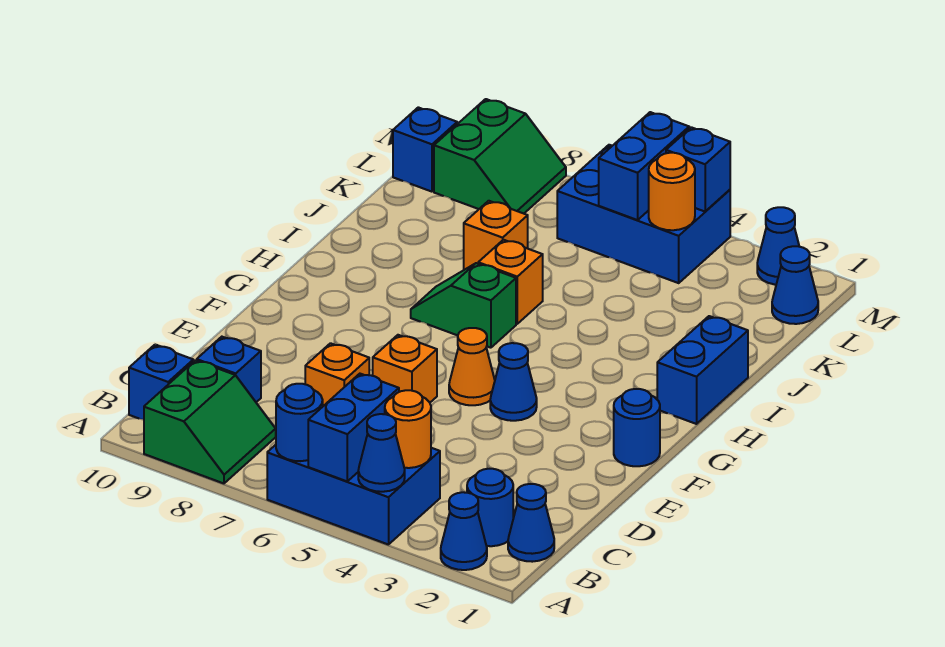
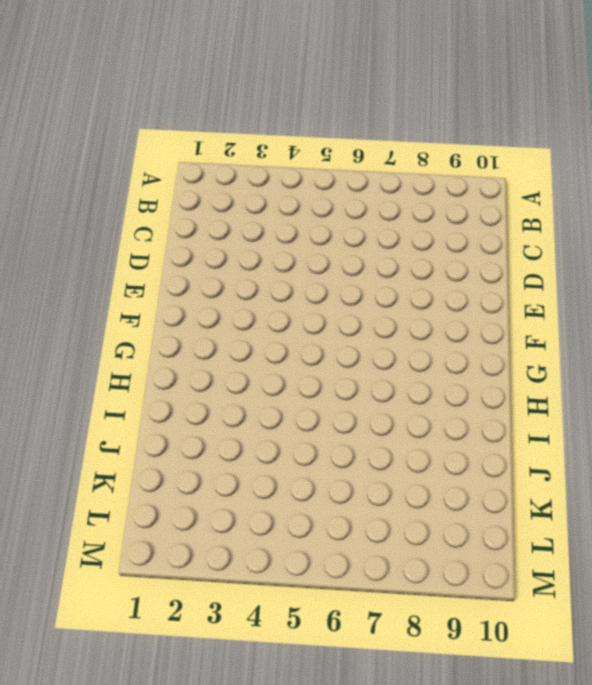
none -> blue 1x1 cone [441,492,487,570]
none -> blue 2x3 brick [267,445,440,545]
none -> green 2x2 slope [144,360,276,483]

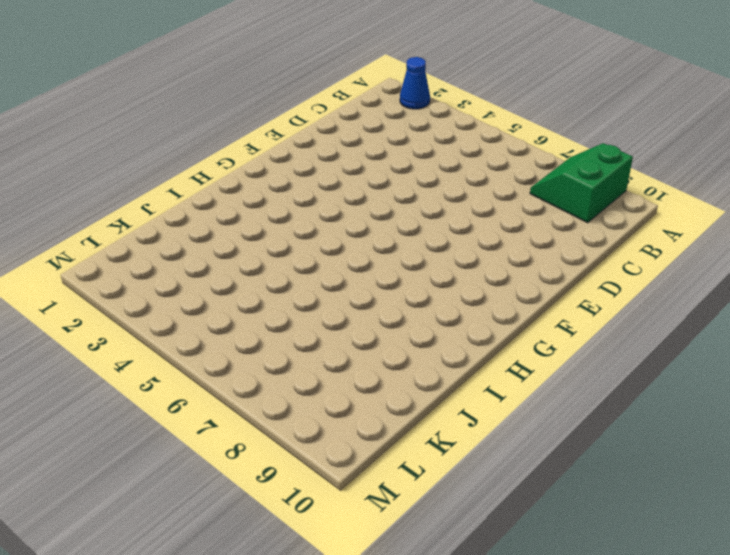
none -> blue 2x3 brick [267,445,440,545]
none -> blue 1x1 cone [508,484,554,562]
none -> blue 1x1 round brick [467,469,513,546]

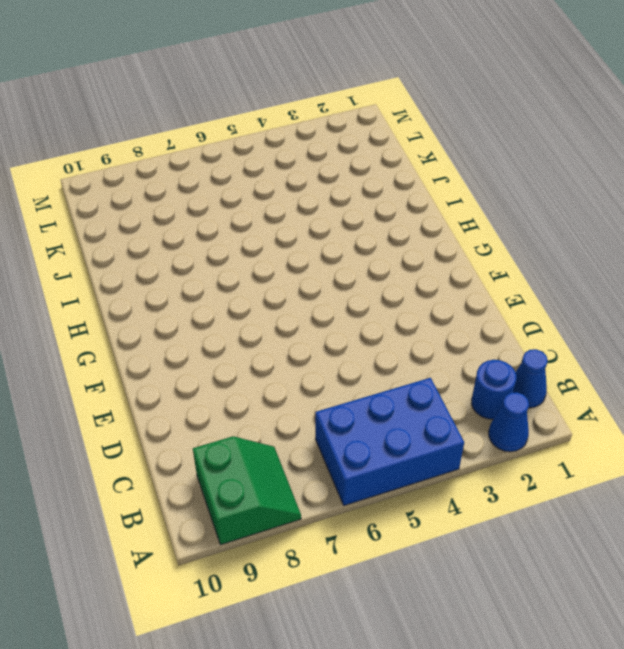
none -> blue 1x1 brick [129,345,193,420]
none -> blue 1x1 brick [197,337,261,402]
none -> orange 1x1 brick [305,343,369,406]

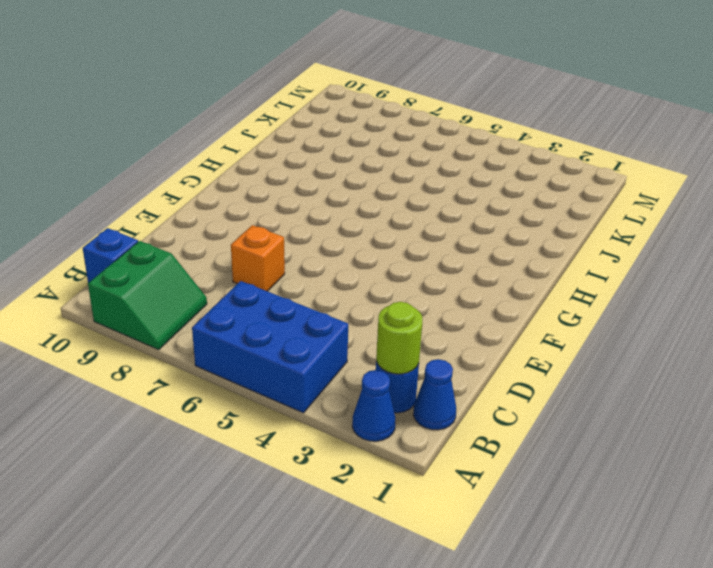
lime 1x1 round brick [376,302,422,374] -> none
none -> blue 1x1 brick [197,337,261,402]
none -> orange 1x1 brick [373,335,437,402]
none -> blue 1x1 round brick [614,389,660,466]

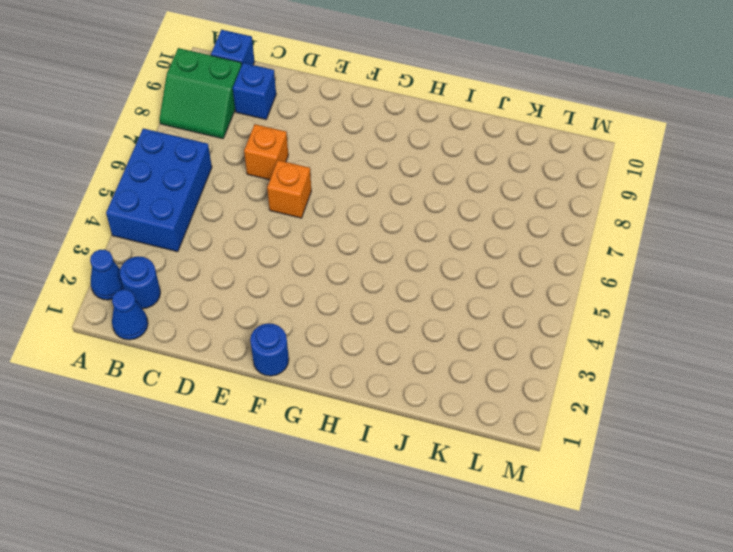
none -> blue 1x1 cone [490,343,537,421]
none -> orange 1x1 cone [449,328,495,405]
none -> blue 1x2 brick [657,316,748,424]

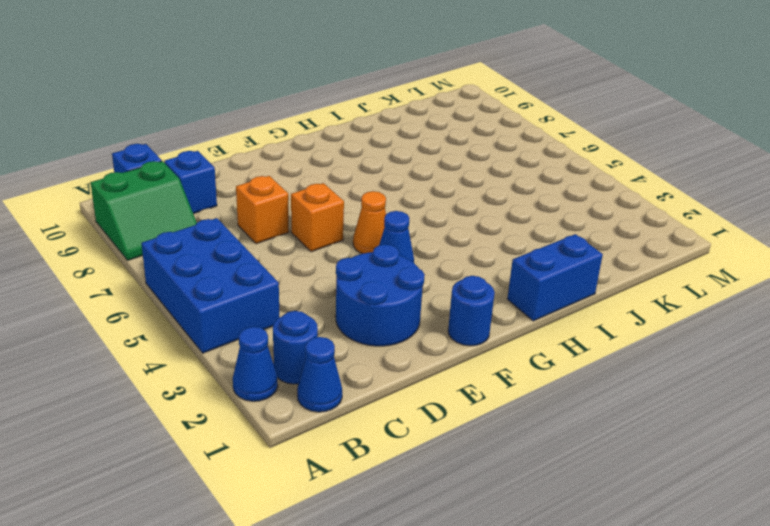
blue 2x2 round brick [336,244,425,346] -> none
none -> green 1x2 slope [411,263,516,348]
none -> orange 1x1 brick [478,240,543,324]
none -> orange 1x1 brick [464,201,528,270]

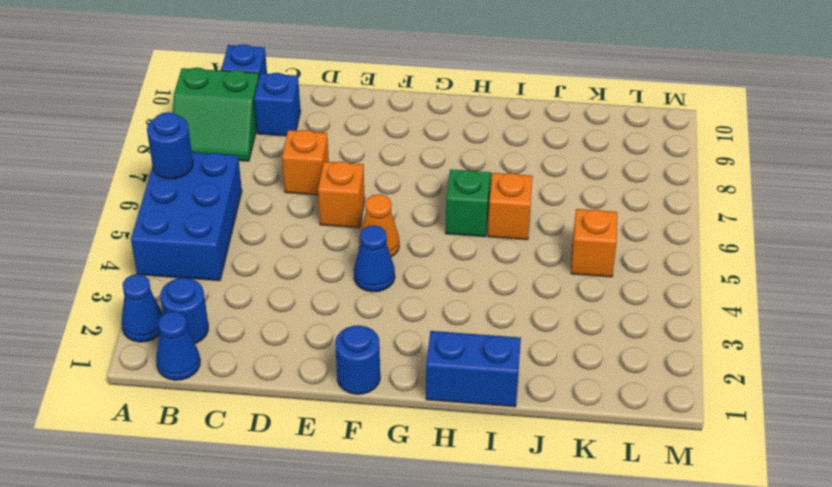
orange 1x1 brick [571,209,617,277] -> orange 1x1 brick moved to [464,201,528,270]
none -> blue 1x1 cone [772,246,818,324]
none -> blue 2x3 brick [557,145,730,283]
none -> green 2x2 slope [434,99,566,214]

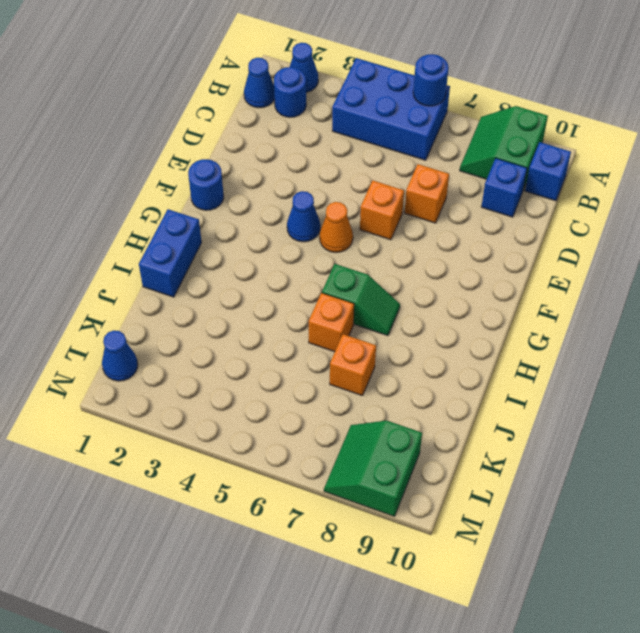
none -> blue 2x3 brick [557,145,730,283]
none -> blue 1x1 brick [393,107,457,192]
none -> blue 1x1 cone [757,207,799,285]

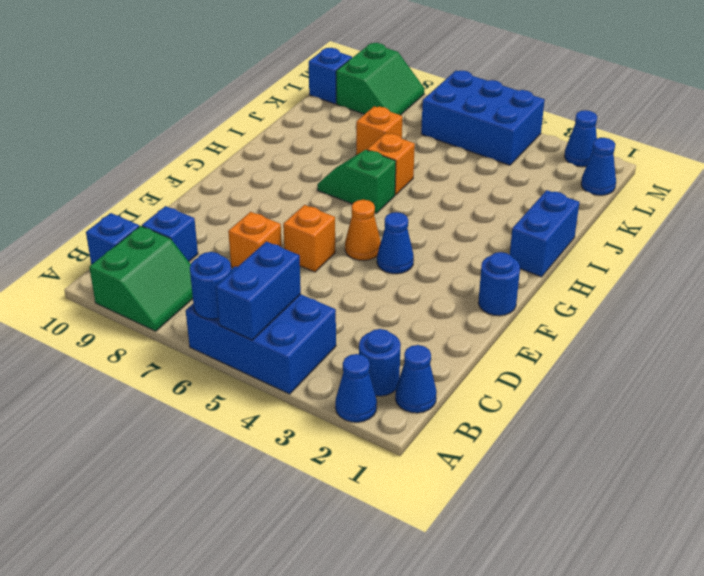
none -> blue 1x1 cone [358,414,405,492]
none -> orange 1x1 round brick [385,390,431,468]
none -> orange 1x1 round brick [649,153,695,230]

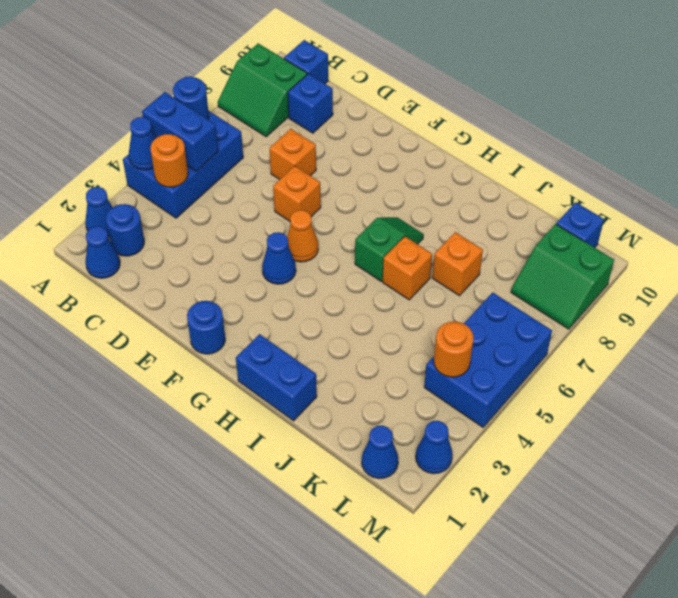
none -> blue 1x2 brick [599,112,689,220]
none -> blue 1x1 brick [666,127,730,211]

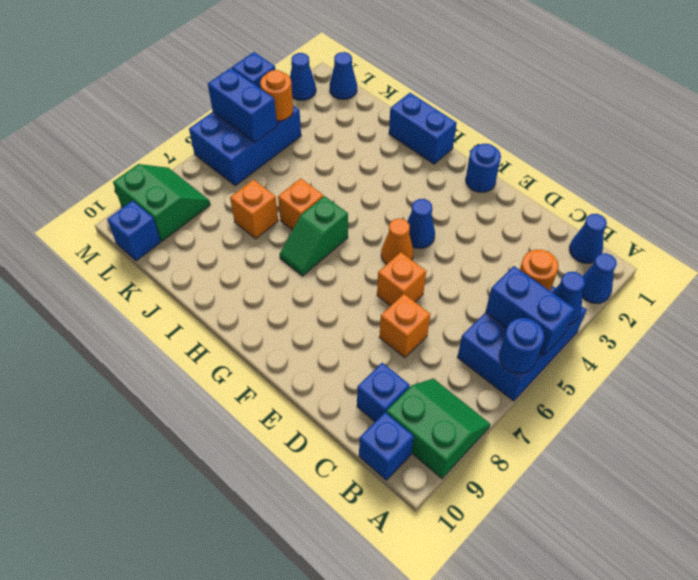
none -> blue 1x1 round brick [467,469,513,546]

